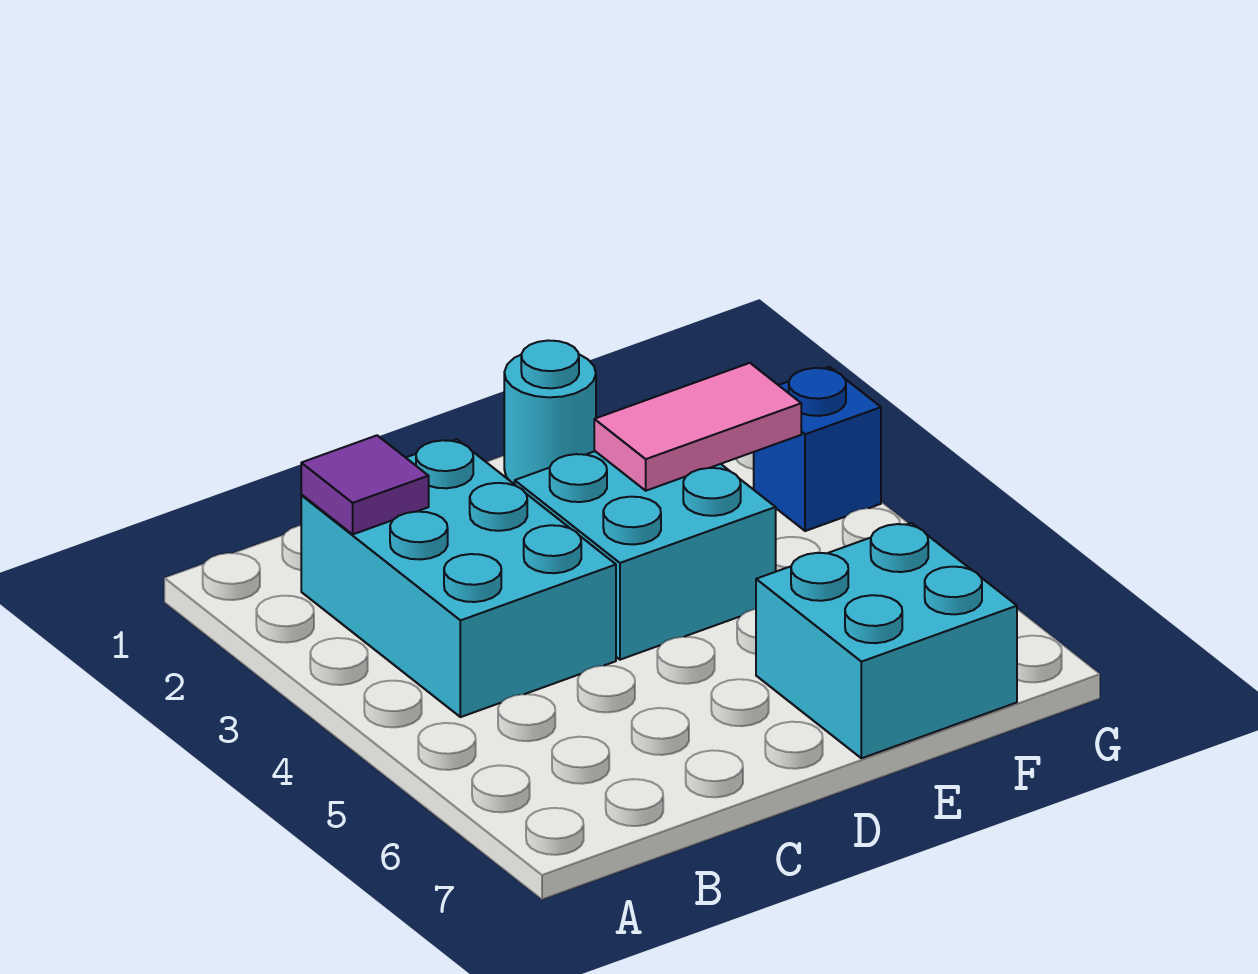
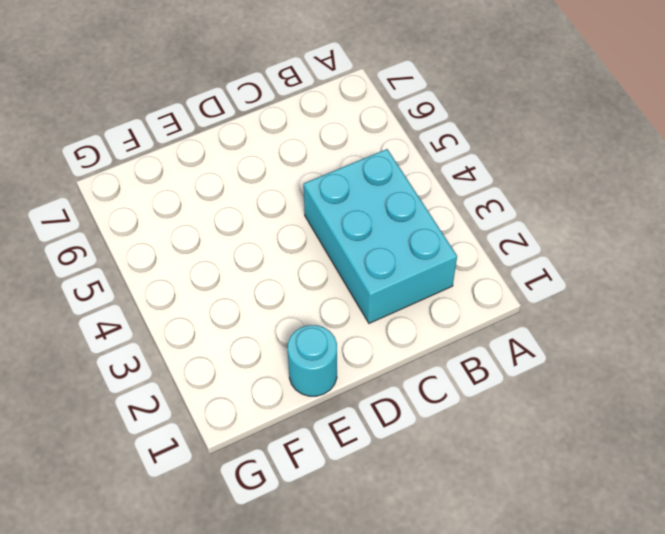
none -> cyan 2x2 brick [515,451,776,660]
none -> cyan 2x2 brick [756,523,1017,758]

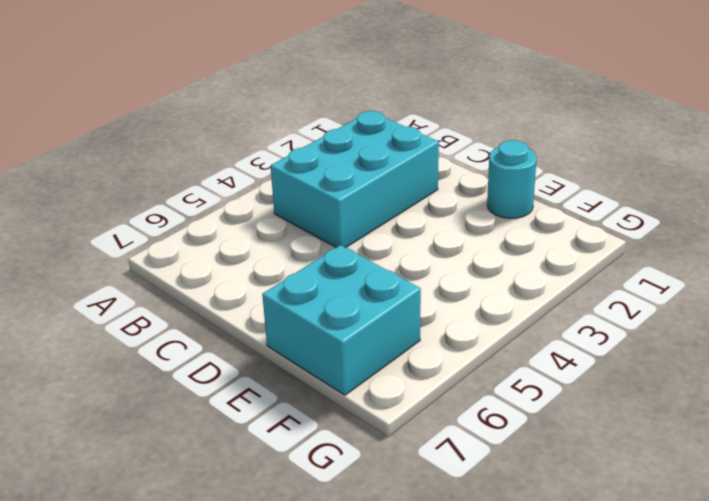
none -> cyan 2x2 brick [515,451,776,660]
none -> blue 1x1 brick [754,367,881,531]

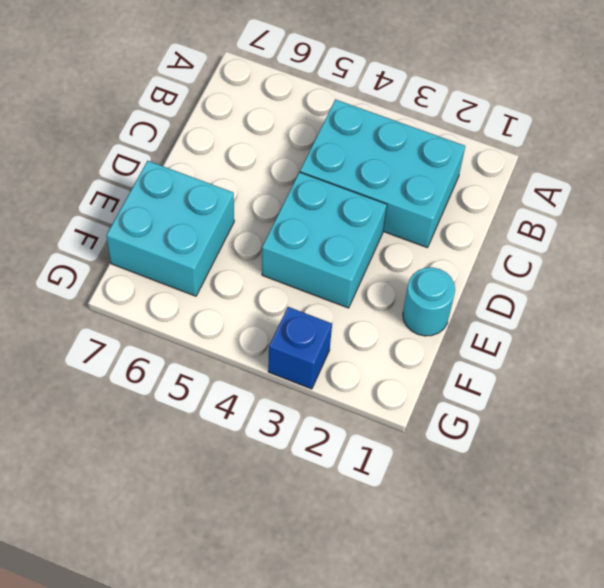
none -> purple 1x1 tile [301,435,429,534]
none -> pink 1x2 tile [594,363,801,491]

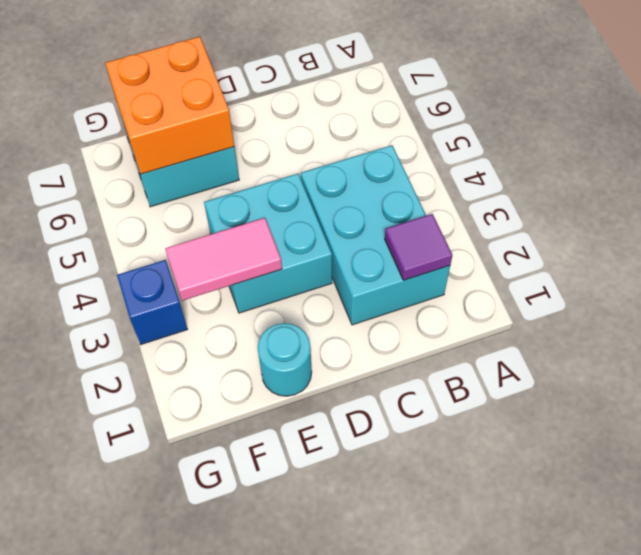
orange 2x2 brick [105,37,234,174] -> none

